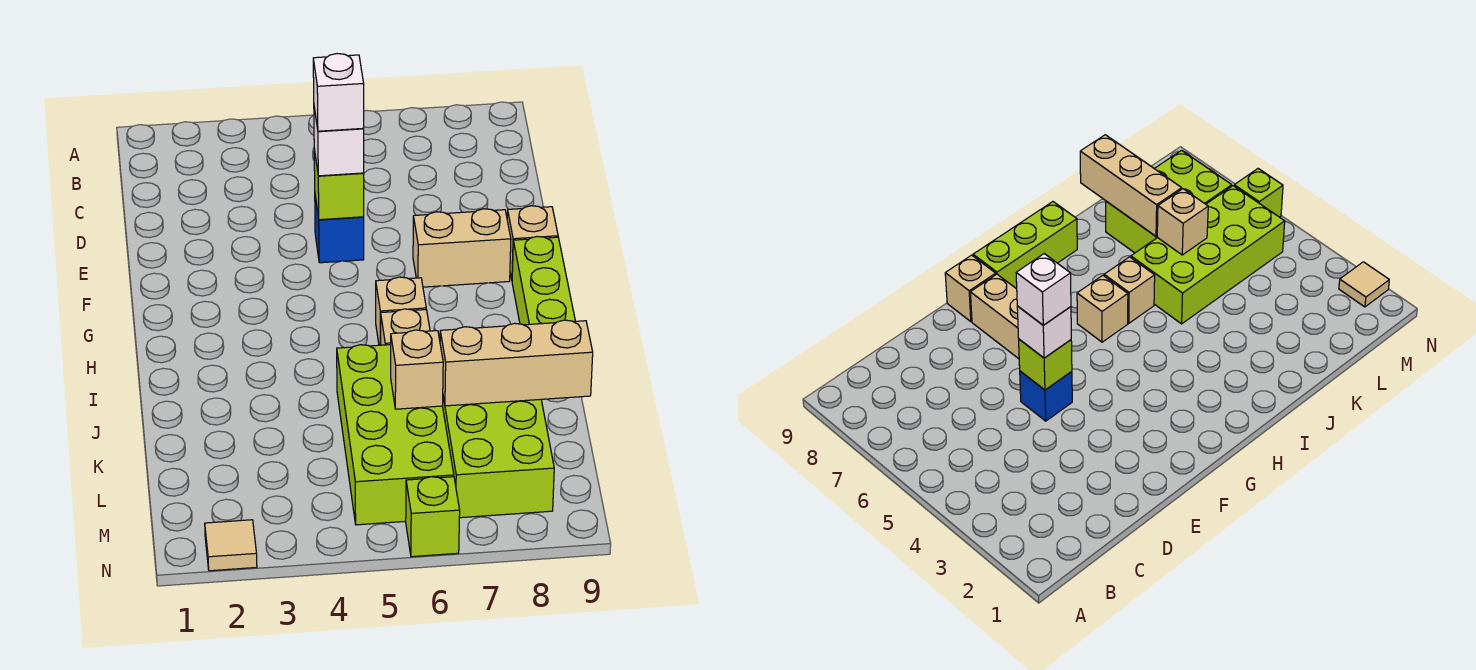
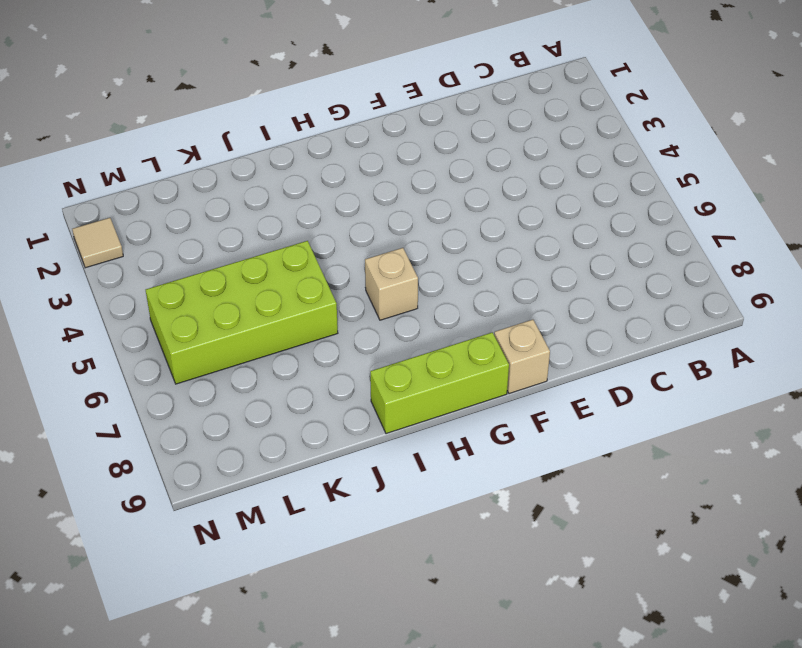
none -> blue 1x1 brick [315,197,364,263]
none -> tan 1x2 brick [413,209,511,287]
none -> tan 1x1 brick [381,309,430,345]

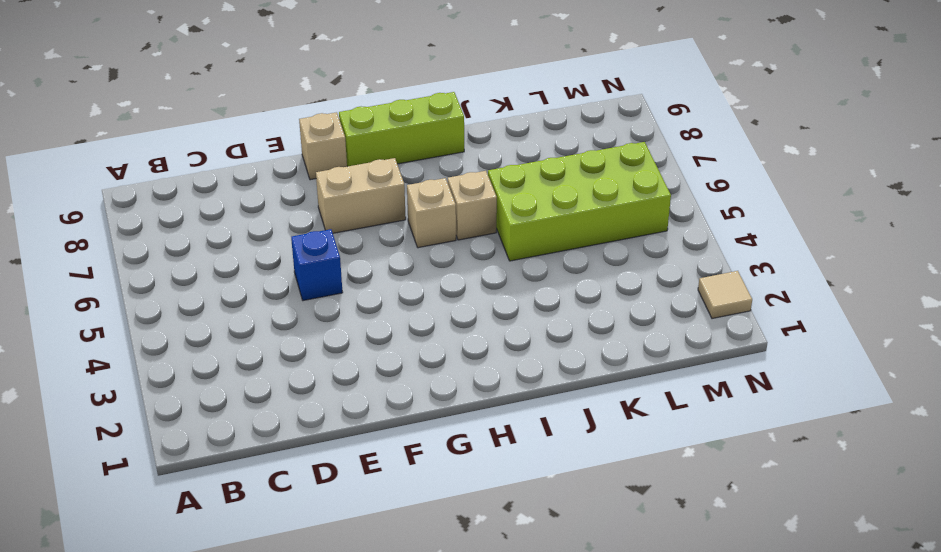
tan 1x2 brick [316,158,406,233] -> tan 1x2 brick turned to [413,209,511,287]
none -> lime 2x3 brick [443,397,554,518]
none -> lime 1x1 brick [406,477,460,557]
none -> lime 1x1 brick [314,150,364,220]

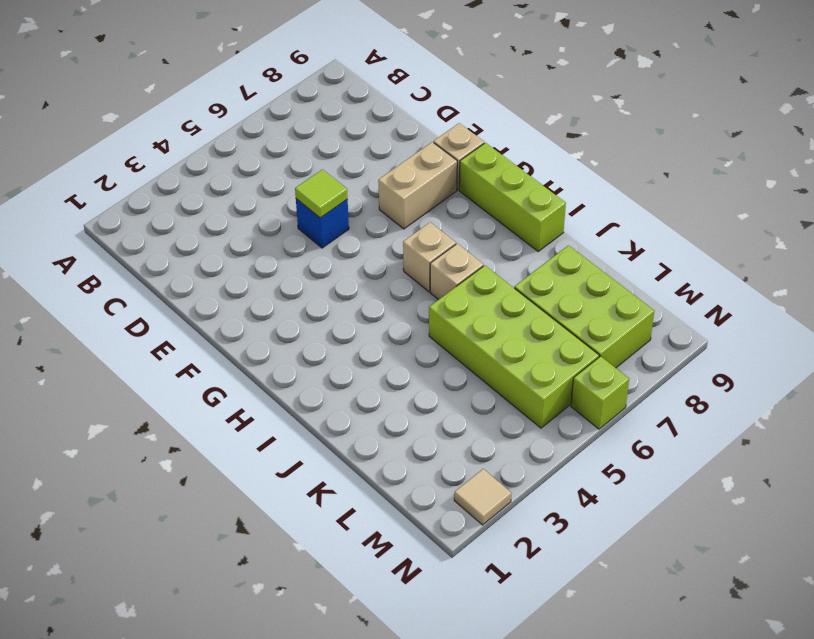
lime 1x1 tile [295,169,348,218] -> lime 1x1 brick [314,150,364,220]
none -> tan 1x1 brick [391,330,443,409]
none -> tan 1x3 brick [440,320,593,406]
none -> white 1x1 brick [314,108,364,176]

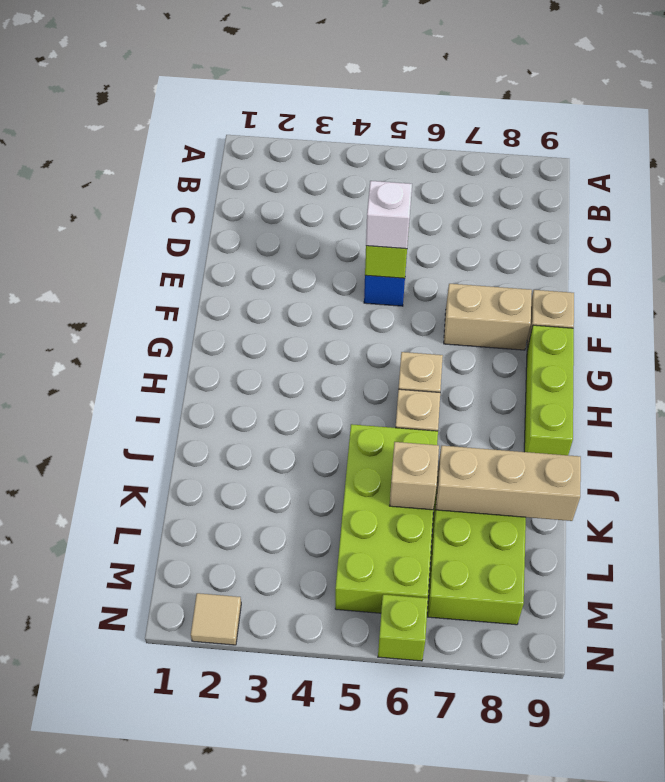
none -> white 1x1 brick [313,54,364,131]

